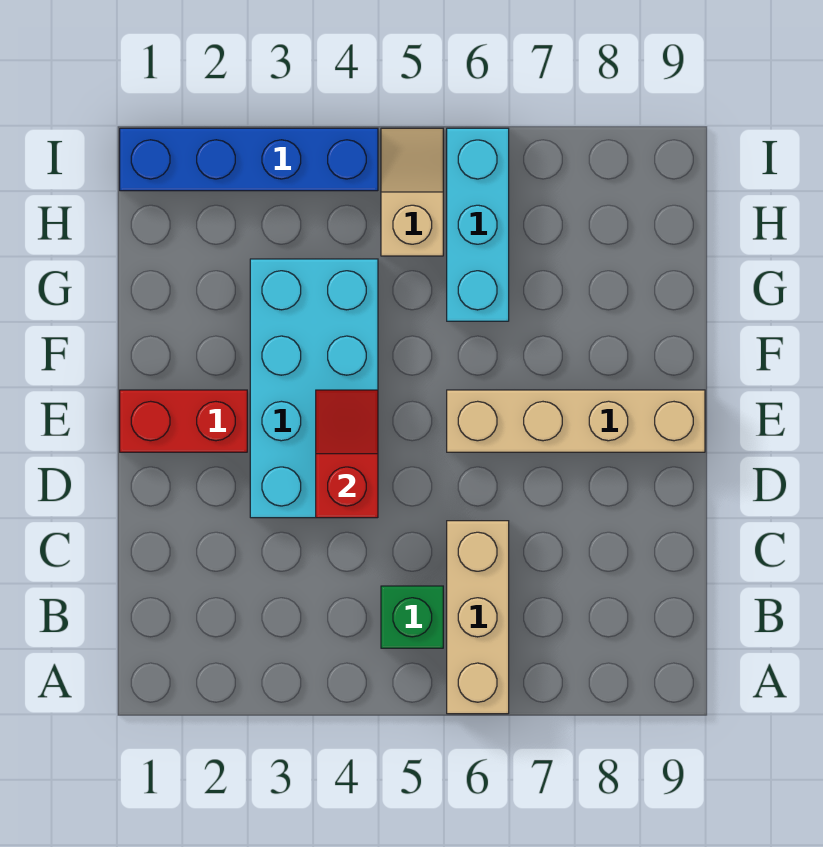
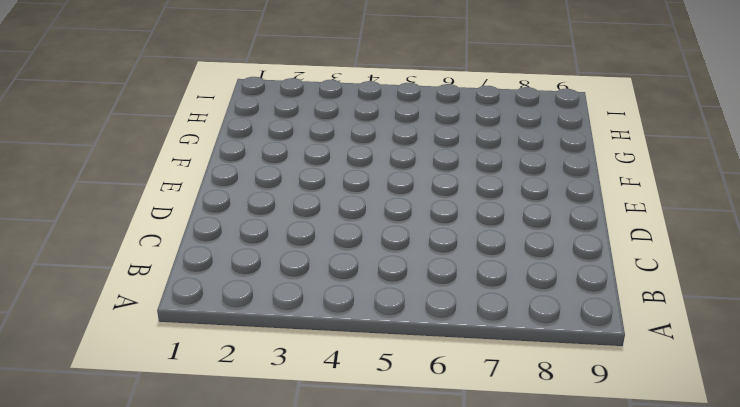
none -> tan 1x3 brick [447,521,509,714]
none -> green 1x1 brick [381,586,443,648]

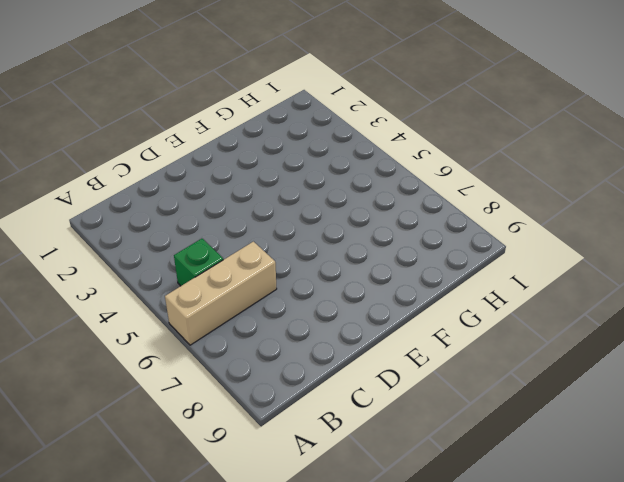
none -> cyan 2x4 brick [250,259,378,518]
none -> red 1x2 brick [120,390,247,452]

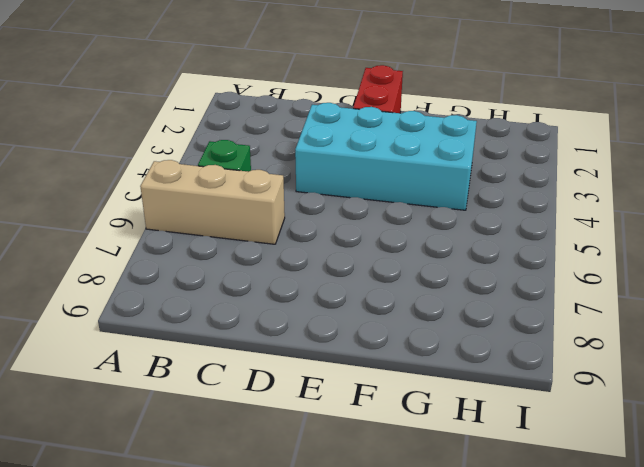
none -> tan 1x4 brick [447,390,705,452]
none -> cyan 1x3 brick [447,128,509,321]

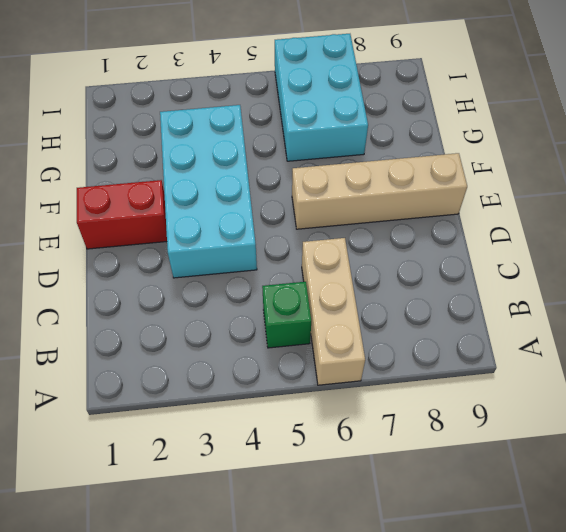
cyan 2x3 brick [275,34,368,161] -> cyan 1x3 brick [447,128,509,321]
none -> tan 1x2 slope [381,128,443,256]
none -> blue 1x4 brick [120,128,378,191]

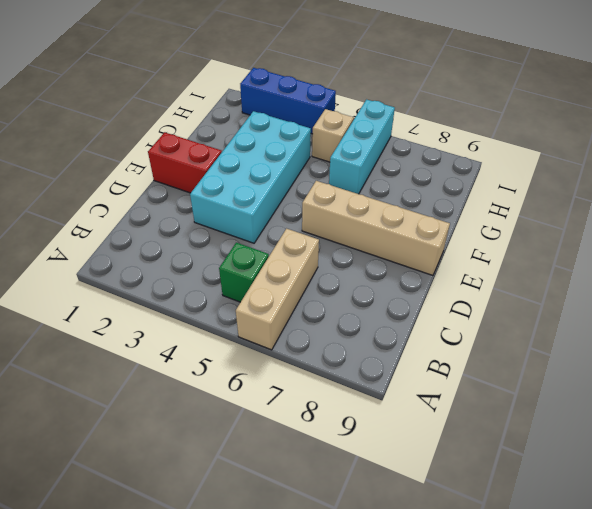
blue 1x3 brick [240,68,336,134] -> blue 1x4 brick [120,128,378,191]
none -> red 1x2 slope [316,390,378,518]

